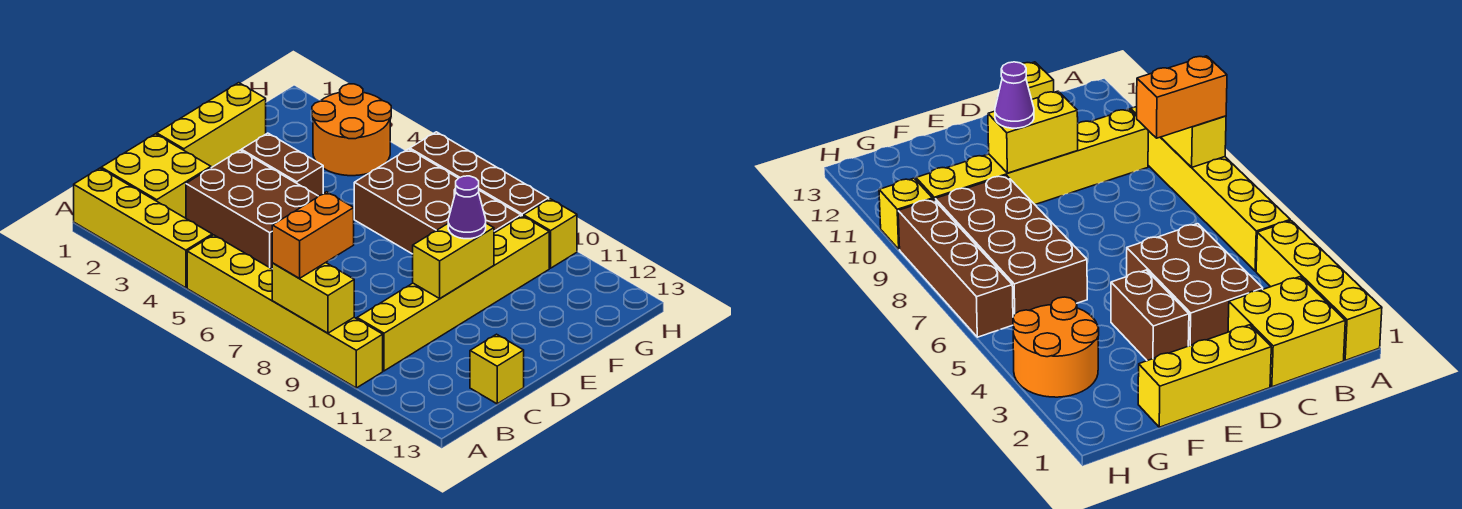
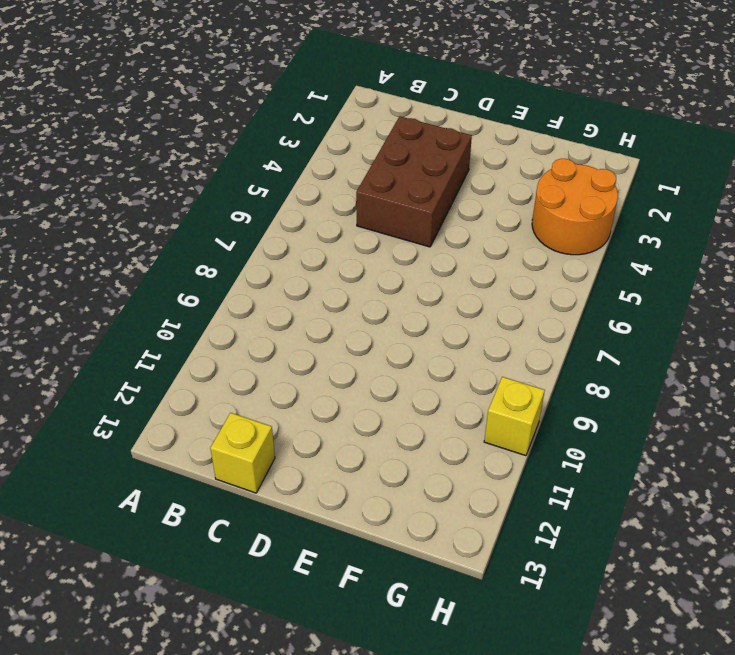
none -> yellow 1x4 brick [74,168,212,288]
none -> yellow 1x6 brick [187,235,383,388]
none -> yellow 2x2 brick [101,134,211,218]

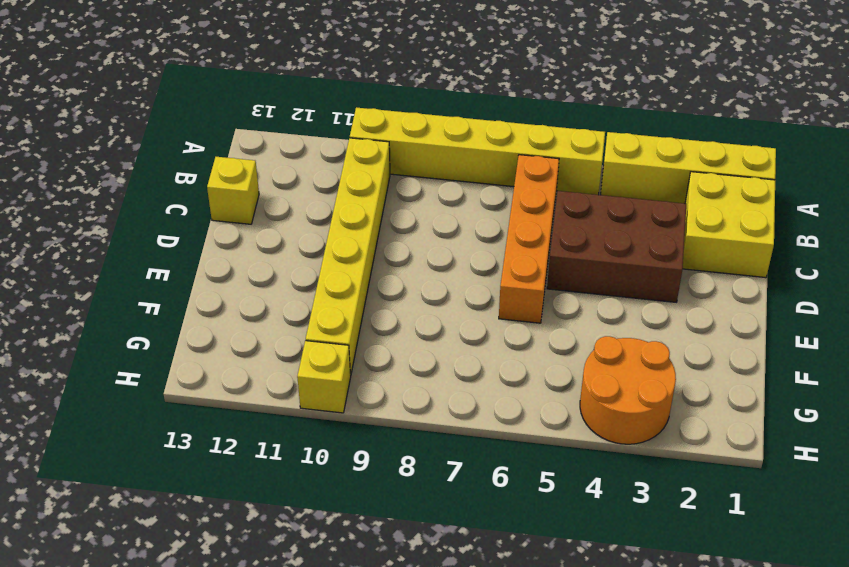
orange 1x4 brick [499,155,559,323] -> none
none -> yellow 1x3 brick [157,83,266,168]
none -> brown 1x2 brick [241,133,323,196]
none -> brown 2x4 brick [354,149,521,254]

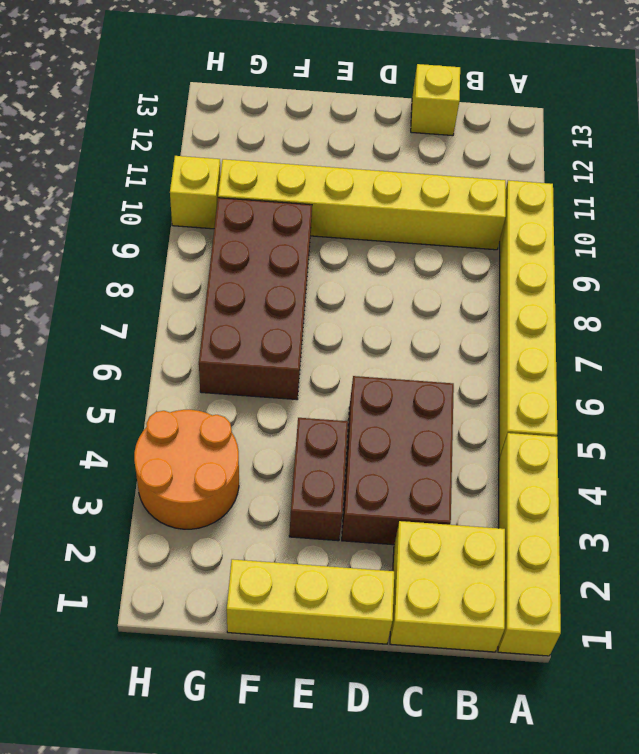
none -> brown 1x4 brick [410,132,549,216]
none -> yellow 1x2 brick [272,263,354,333]
none -> yellow 1x2 brick [413,223,494,298]

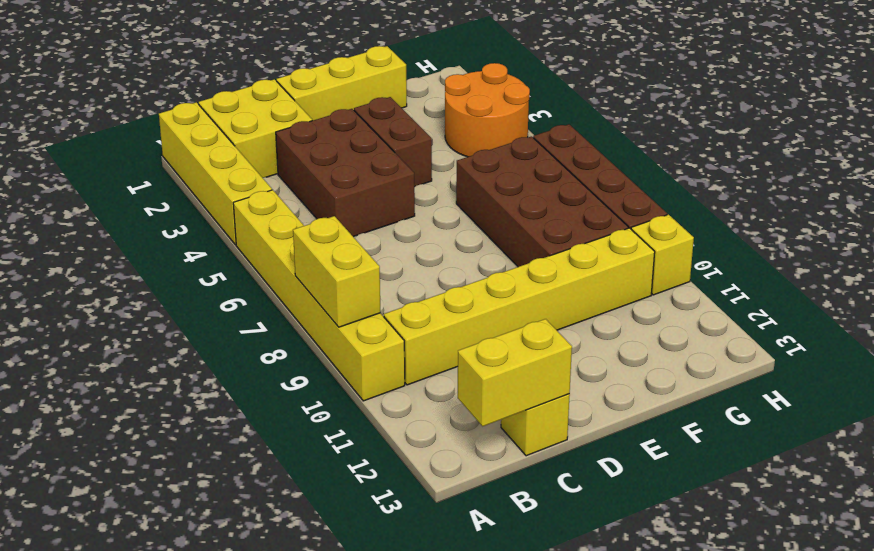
yellow 1x2 brick [458,319,572,426] -> yellow 1x2 brick moved to [413,223,494,298]
none -> orange 1x2 brick [272,192,354,278]
none -> purple 1x1 cone [448,176,486,239]

